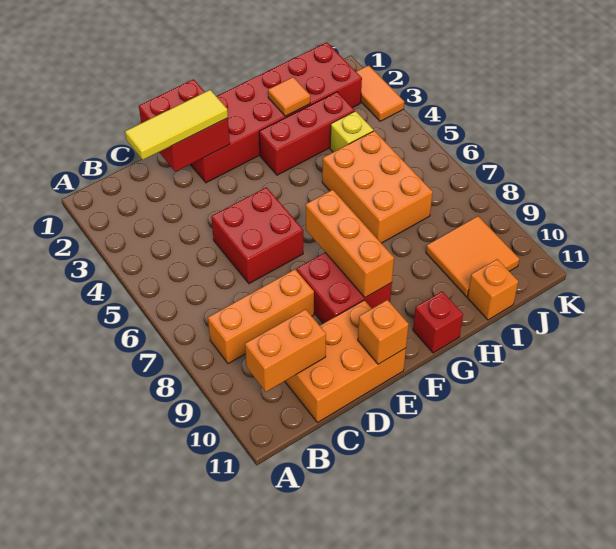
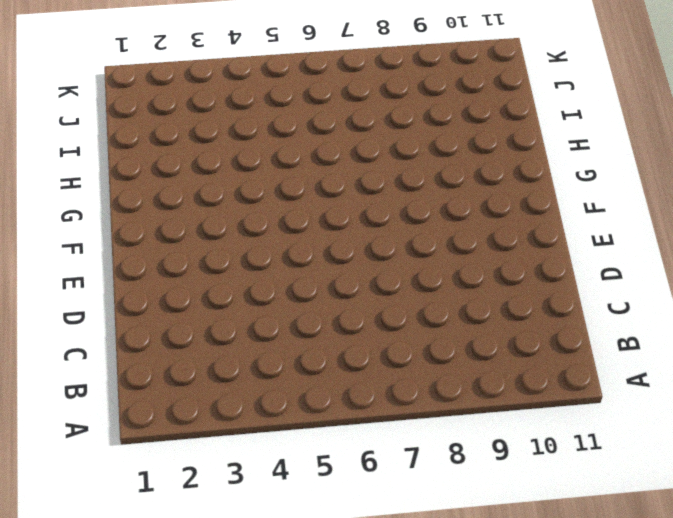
none -> orange 1x3 brick [208,269,314,364]
none -> orange 2x3 brick [285,300,406,423]
none -> red 2x2 brick [211,187,303,284]

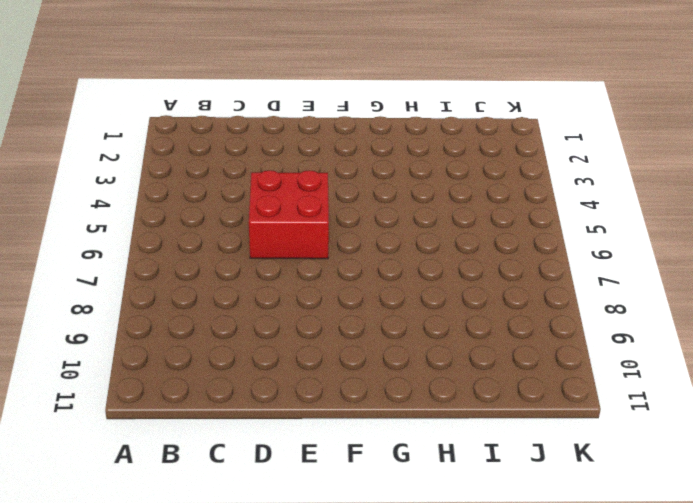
none -> orange 1x3 brick [208,269,314,364]
none -> orange 2x3 brick [285,300,406,423]
none -> red 2x6 brick [190,42,362,183]

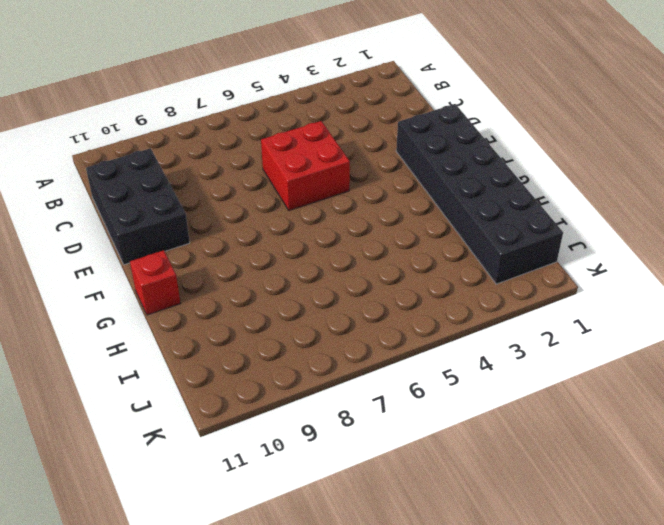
black 2x3 brick [86,148,190,265] -> orange 2x3 brick [285,300,406,423]
black 2x6 brick [396,104,563,284] -> red 2x6 brick [190,42,362,183]
none -> orange 1x3 brick [208,269,314,364]
none -> red 2x2 brick [297,253,392,323]
none -> red 1x3 brick [259,92,355,175]

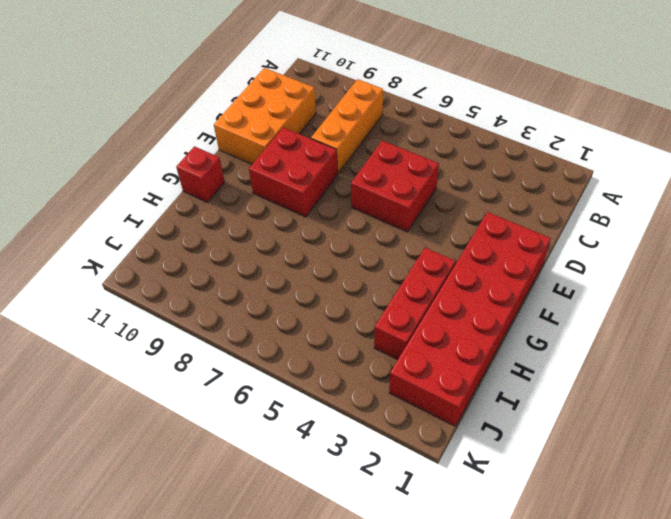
none -> orange 2x3 brick [322,131,433,243]
none -> yellow 1x1 brick [330,111,373,152]
none -> orange 2x2 tile [426,216,519,297]

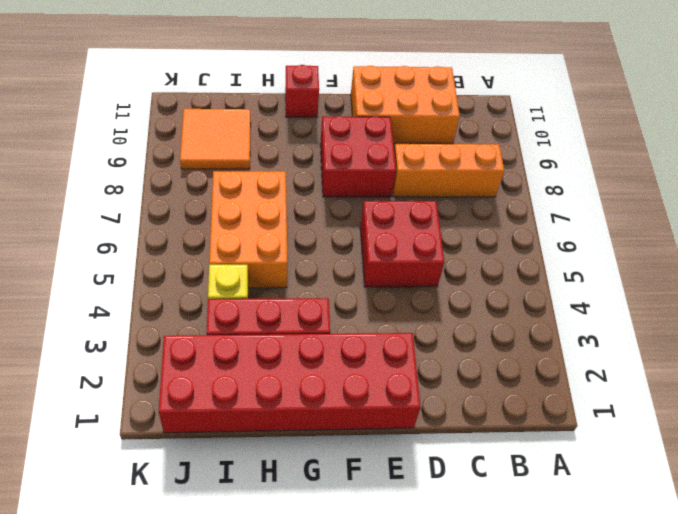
none -> orange 1x1 brick [467,259,518,320]
none -> orange 1x2 tile [356,65,404,121]
none -> orange 1x2 brick [245,309,326,392]

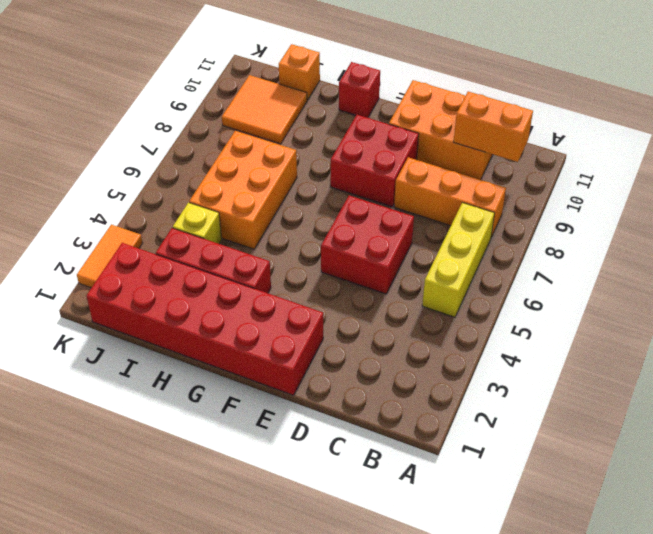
yellow 1x3 brick [422,203,495,317] -> none
none -> red 2x2 brick [139,79,230,172]
none -> orange 1x1 brick [358,300,409,364]
none -> orange 1x3 brick [306,190,394,298]

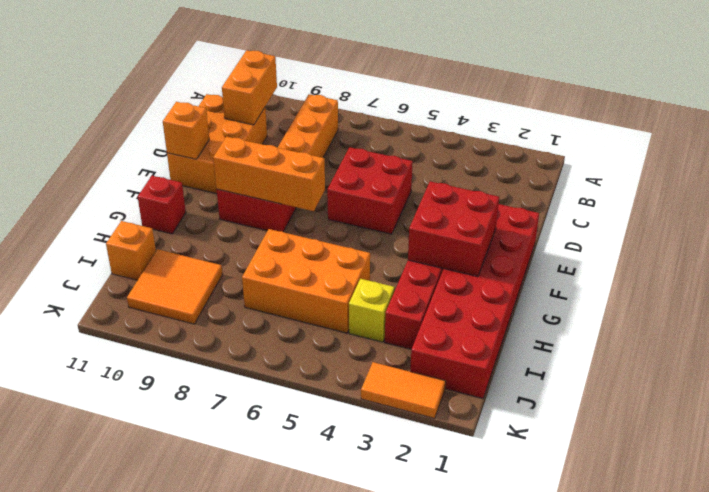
red 2x2 brick [408,181,499,277] -> red 2x2 brick moved to [139,79,230,172]
none -> orange 1x1 tile [268,77,310,116]
none -> yellow 1x3 tile [125,90,228,160]

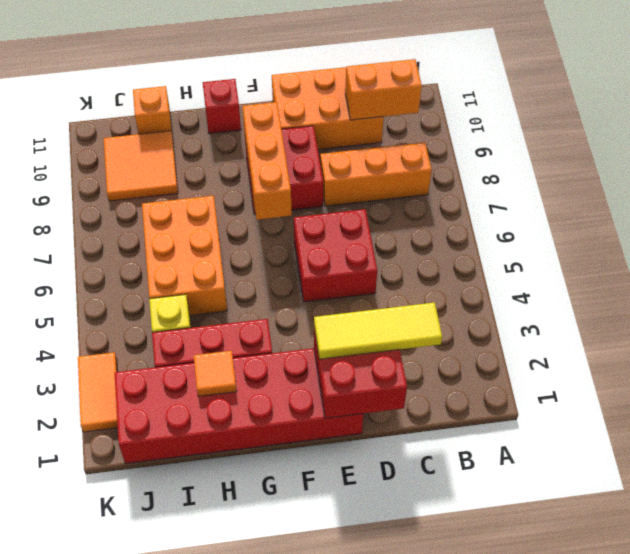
none -> orange 1x1 brick [358,300,409,364]

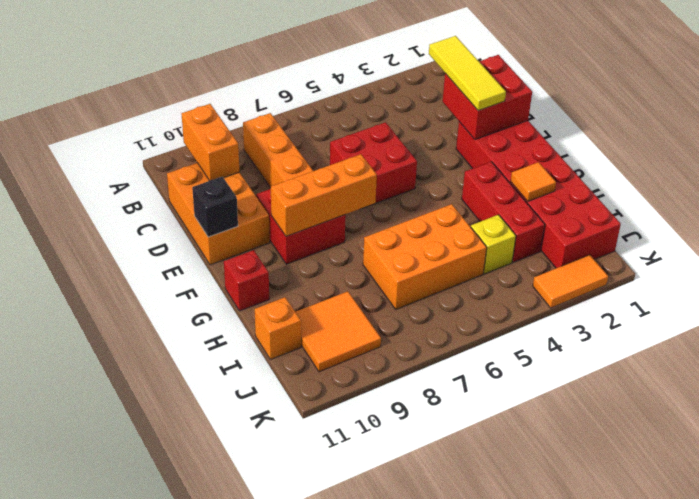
black 1x1 brick [192,177,238,237] -> orange 1x1 brick [358,300,409,364]

